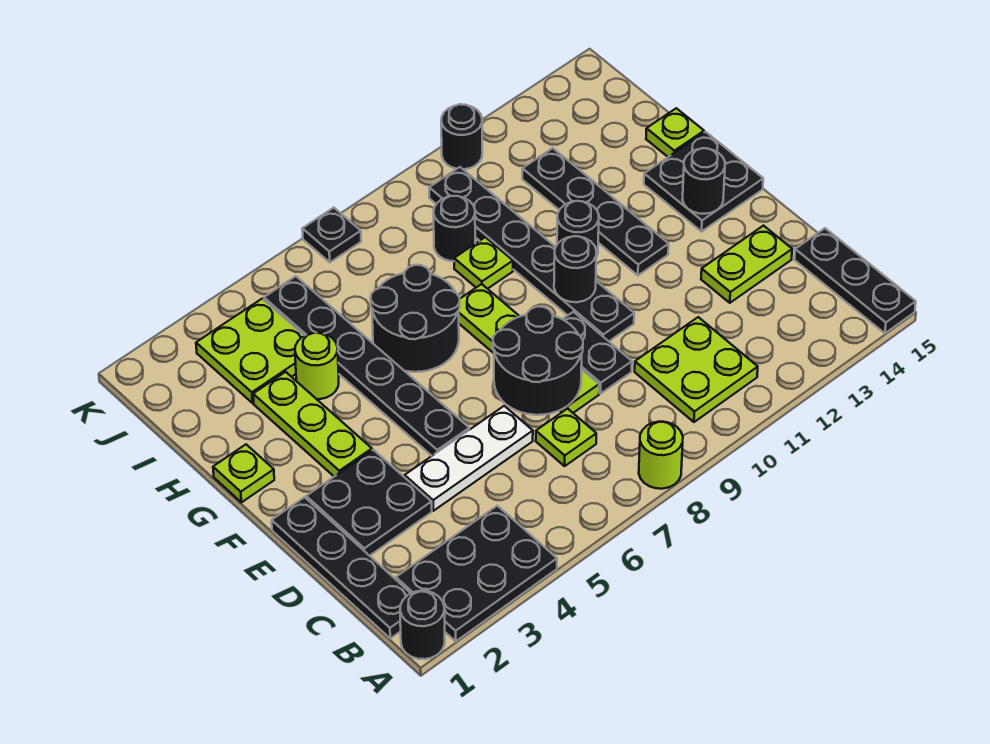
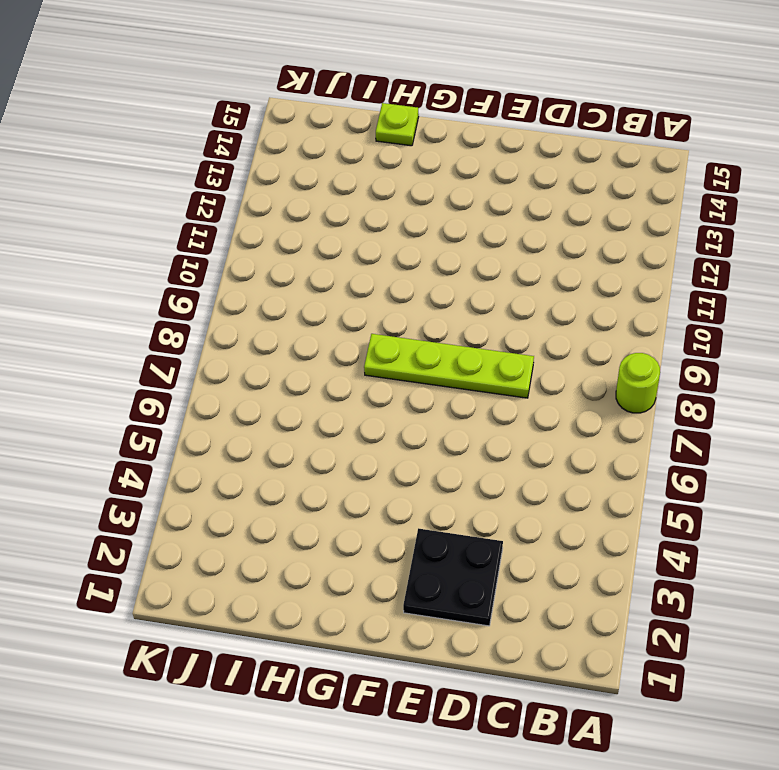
none -> black 1x1 round brick [400,591,445,659]
none -> black 2x3 plate [396,506,557,641]
none -> black 1x3 plate [795,228,916,333]
none -> black 1x4 plate [272,497,411,638]

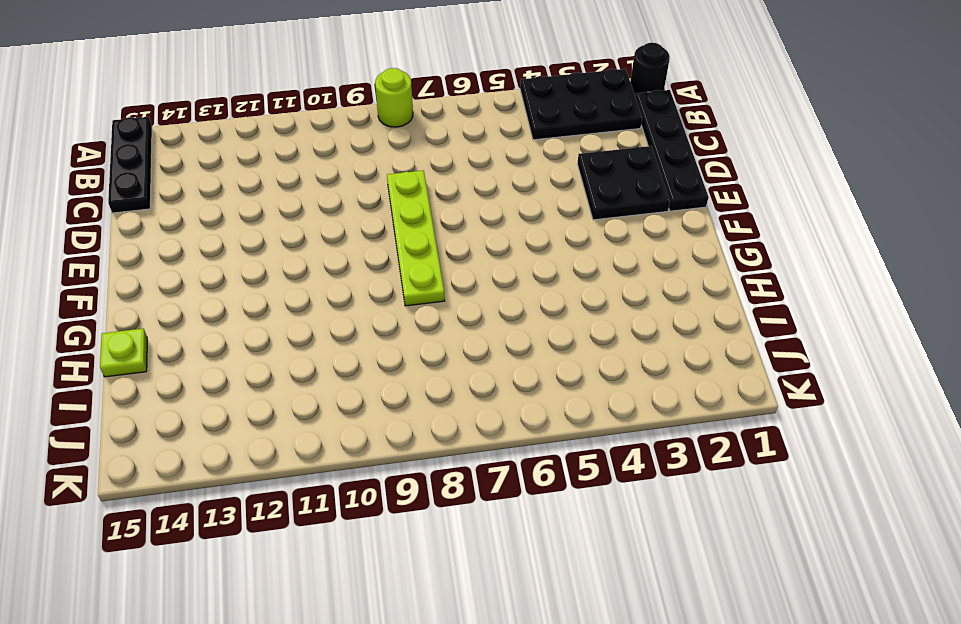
none -> lime 2x2 plate [635,317,758,422]
none -> lime 1x1 plate [536,408,596,466]
none -> white 1x3 plate [405,406,533,511]
none -> black 1x2 plate [562,312,632,394]

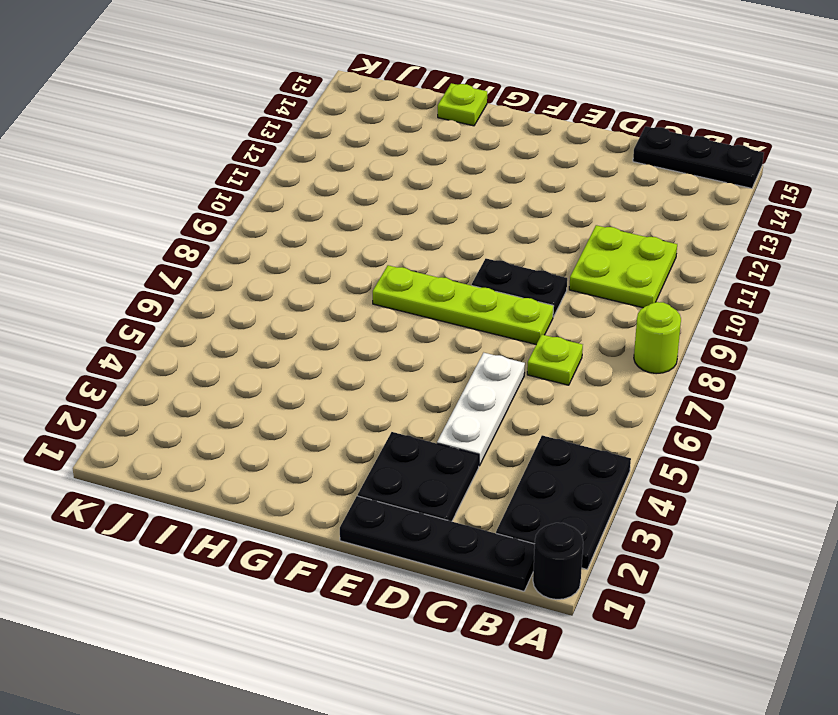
none -> lime 1x2 plate [701,226,792,303]
none -> black 1x6 plate [264,276,469,456]
none -> black 1x6 plate [429,167,634,341]
none -> lime 1x3 plate [253,372,372,476]

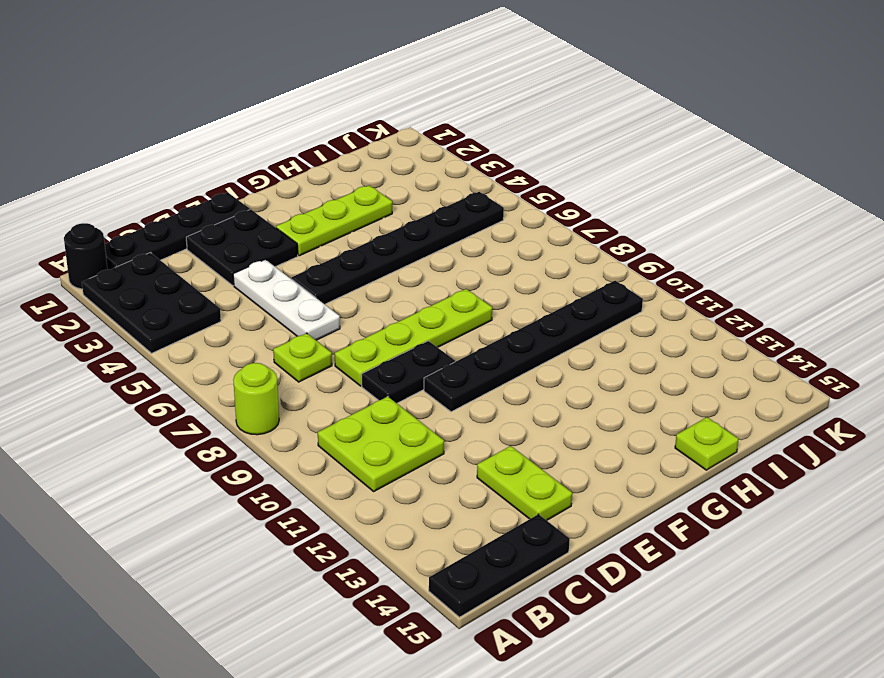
none -> black 1x4 plate [522,148,669,275]
none -> black 2x2 plate [644,132,763,231]
none -> lime 1x1 plate [213,445,274,502]
none -> black 2x2 round brick [371,265,460,372]

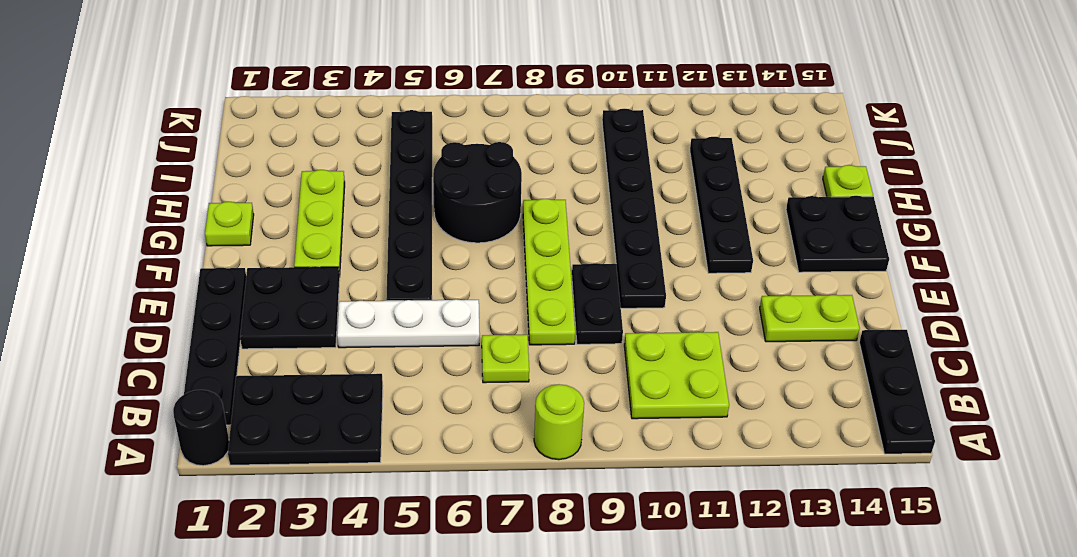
none -> black 1x1 round brick [557,201,599,256]
none -> lime 1x1 round brick [295,333,339,399]
none -> lime 1x1 plate [454,237,513,289]
none -> lime 2x2 plate [196,299,304,403]

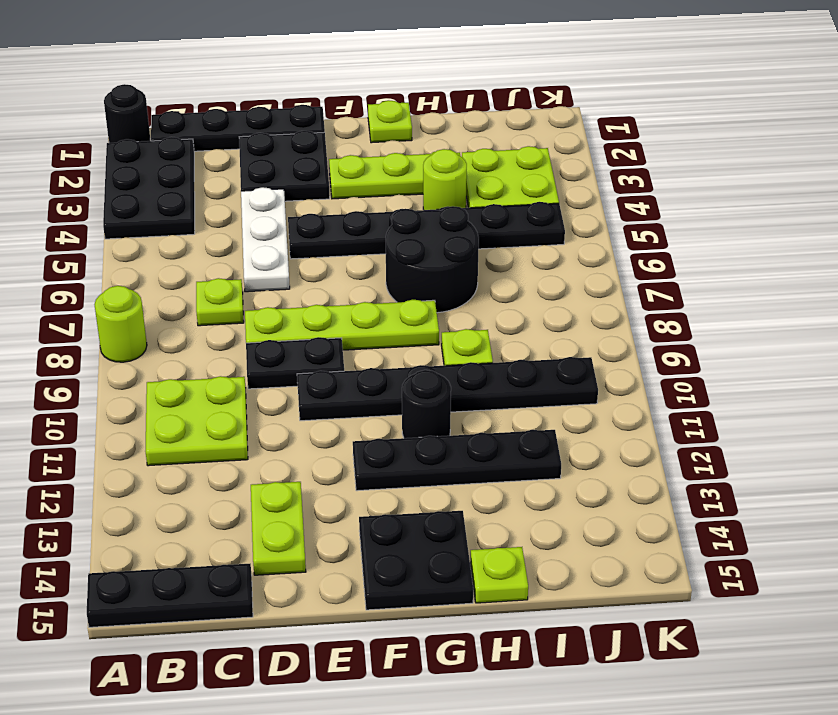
none -> black 1x1 round brick [434,196,475,261]
none -> black 1x1 plate [302,208,361,262]
none -> black 1x1 round brick [441,104,482,169]
none -> black 2x2 round brick [493,307,583,415]

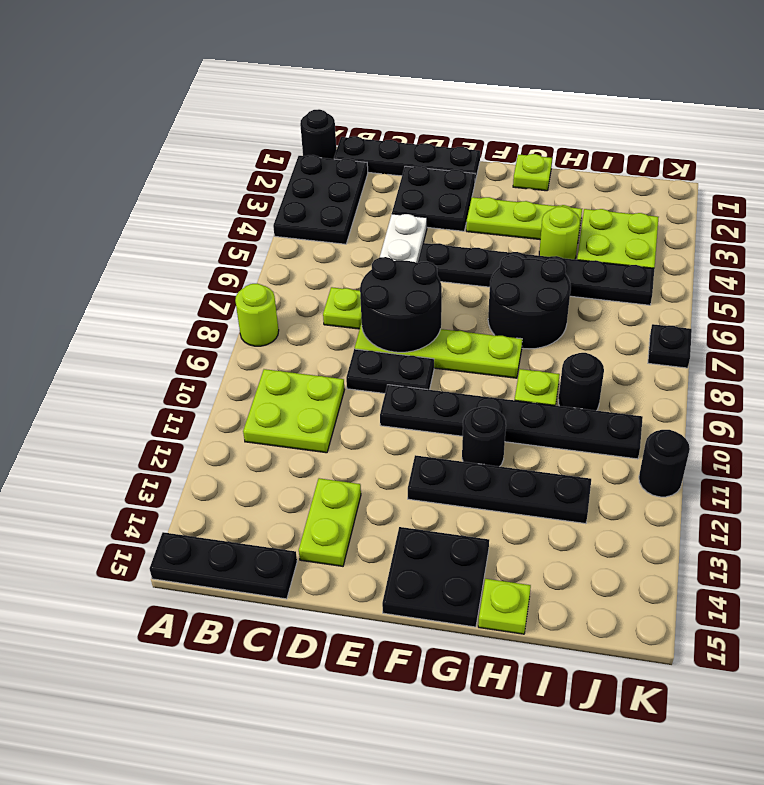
none -> black 1x1 round brick [554,236,596,302]
none -> black 1x1 round brick [682,148,725,214]

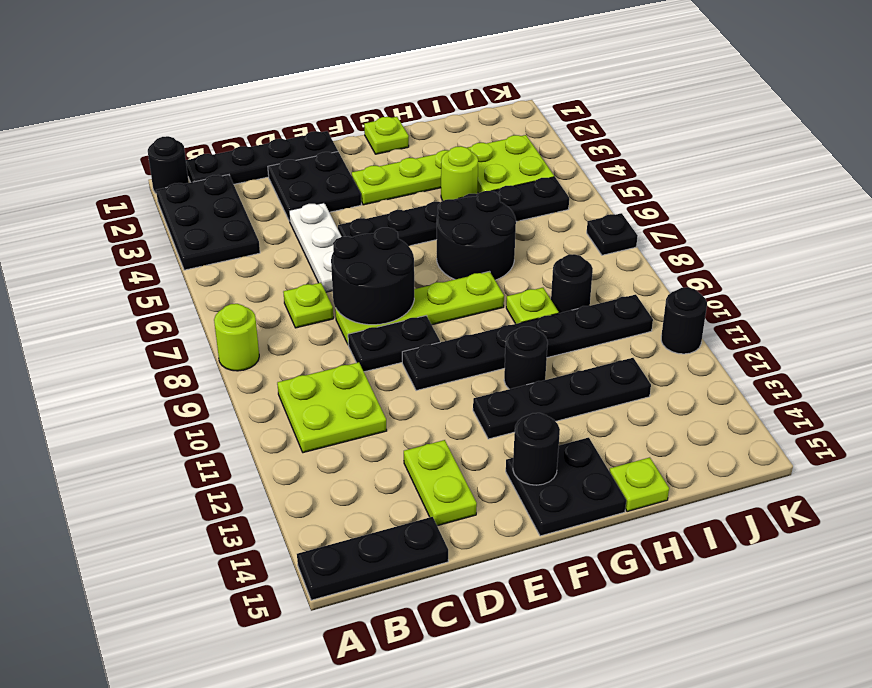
none -> black 1x1 round brick [554,236,596,302]

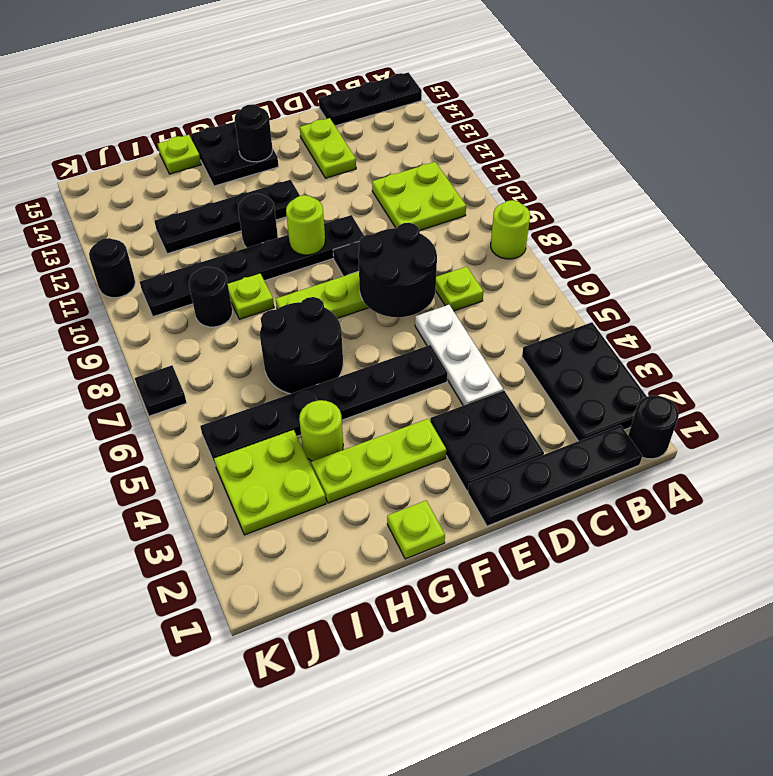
lime 1x1 round brick [286,195,325,255] -> black 1x1 round brick [554,236,596,302]

